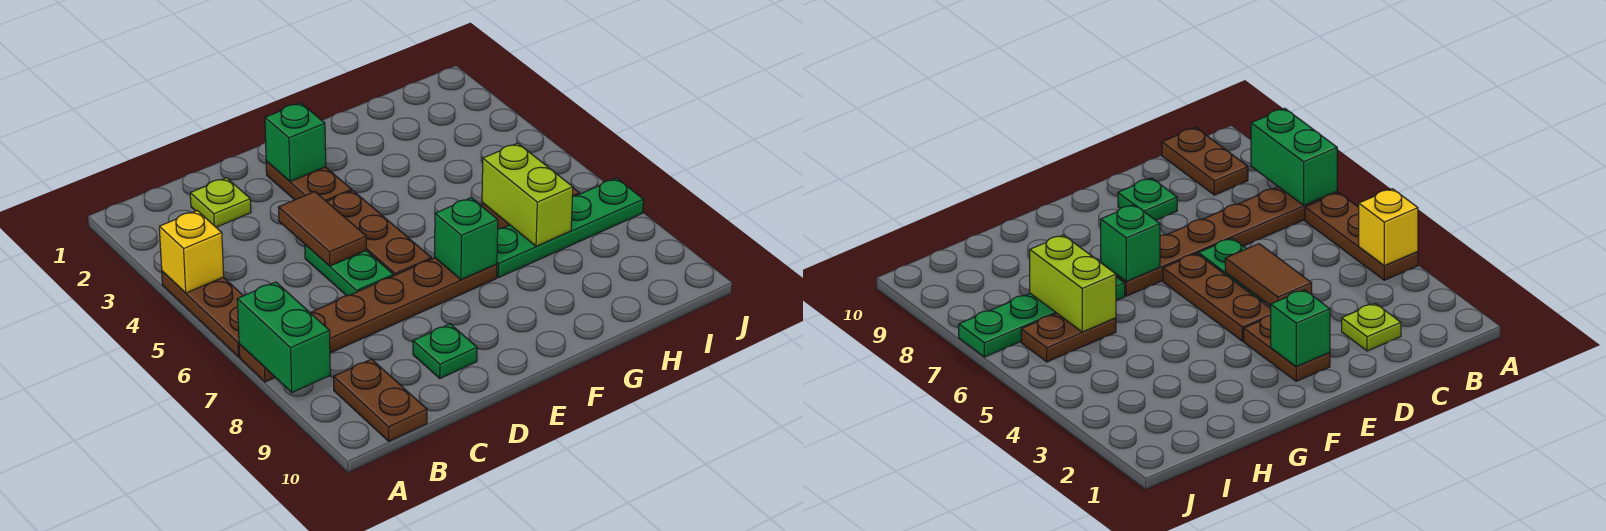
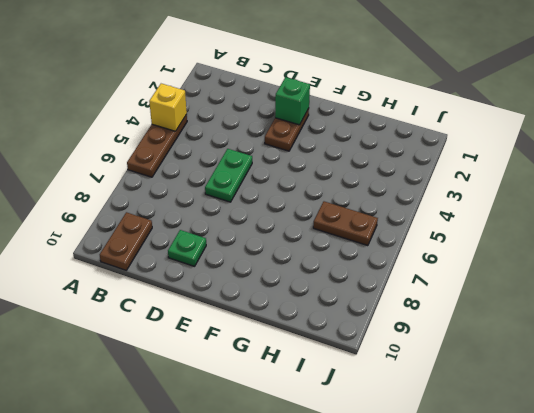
none -> brown 1x6 plate [239,258,497,382]
none -> lime 1x1 plate [190,178,251,227]
none -> brown 1x3 plate [326,190,431,276]

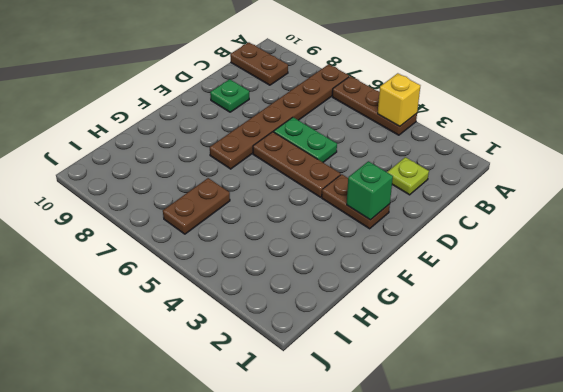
none -> green 1x4 plate [497,178,643,278]
none -> green 1x2 brick [237,282,330,393]
none -> brown 1x2 tile [278,192,366,266]

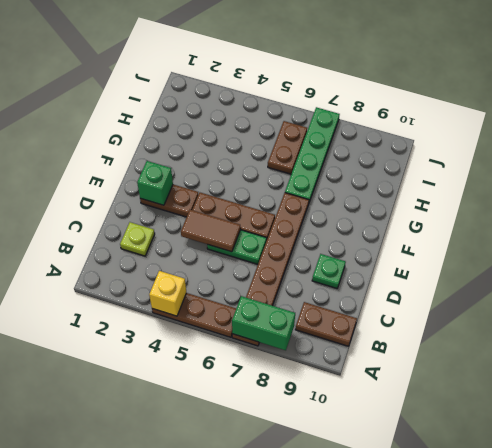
none -> green 1x1 brick [435,198,498,280]
none -> lime 1x2 brick [482,143,573,246]

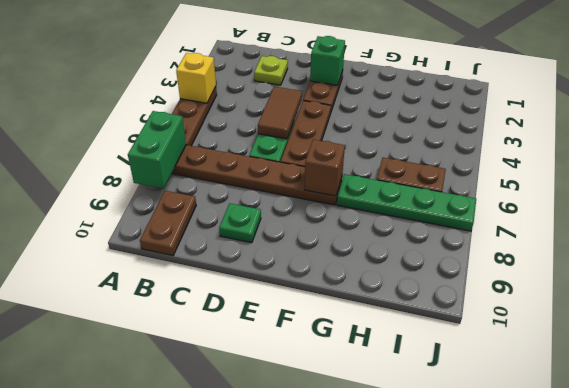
brown 1x1 brick [305,139,345,196] -> green 1x1 brick [435,198,498,280]
none -> lime 1x2 brick [482,143,573,246]

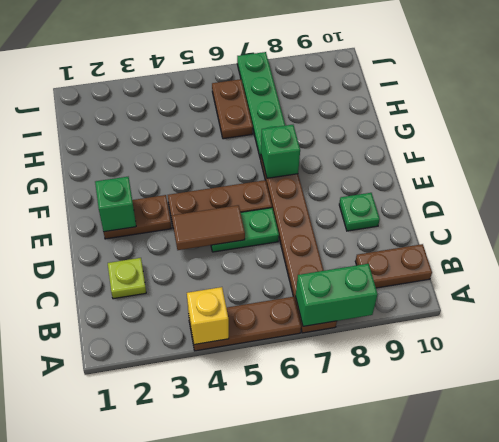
none -> lime 1x2 brick [482,143,573,246]

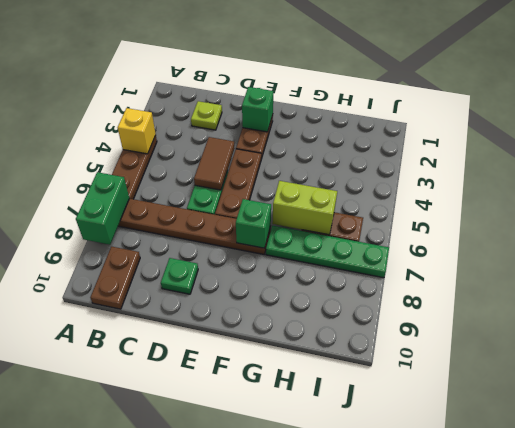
lime 1x2 brick [272,181,337,235] -> lime 1x2 brick turned to [482,143,573,246]

